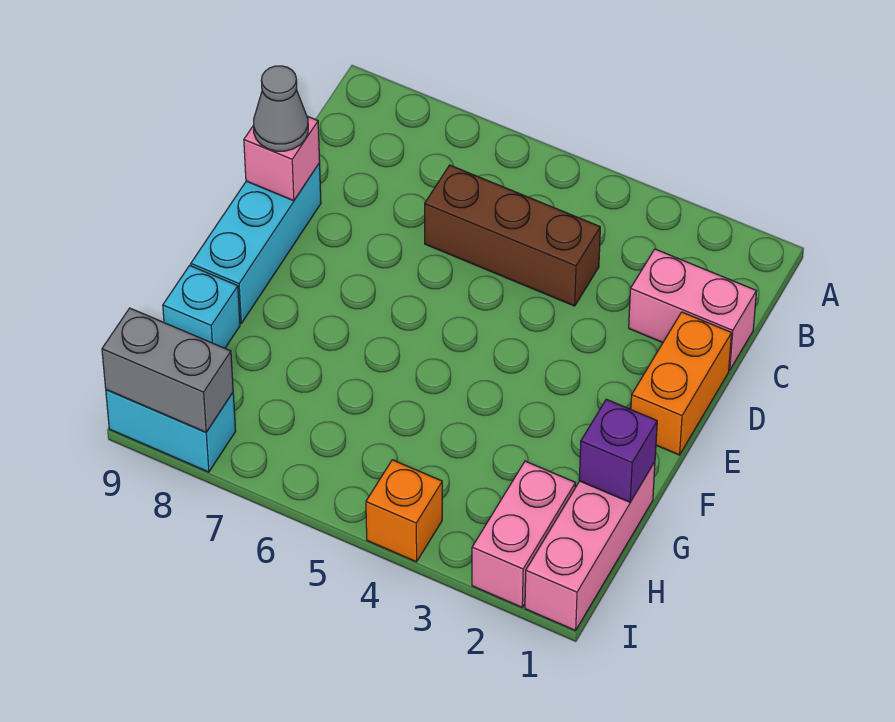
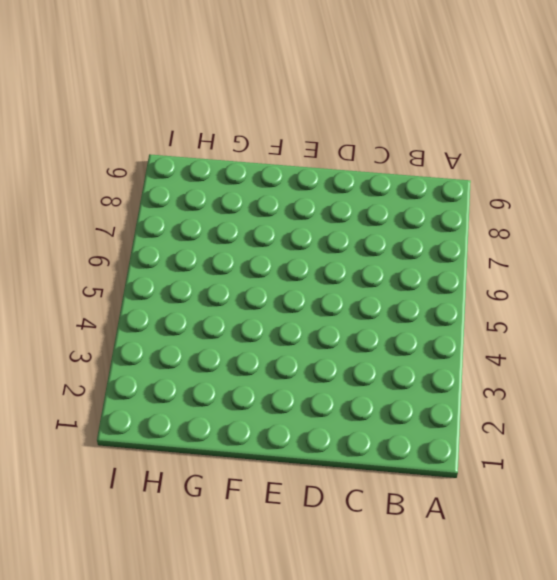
none -> pink 1x2 brick [629,249,757,370]
none -> brown 1x3 brick [425,165,600,306]
none -> orange 1x2 brick [631,312,732,455]

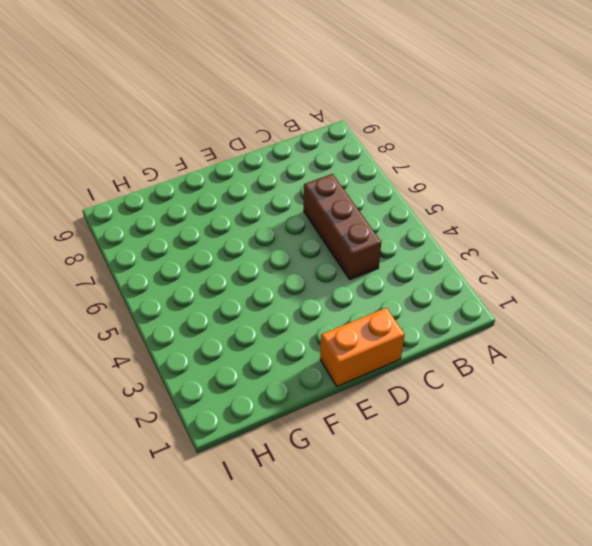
none -> pink 1x2 brick [629,249,757,370]
none -> cyan 1x3 brick [191,163,321,324]
none -> pink 1x3 brick [525,462,655,631]

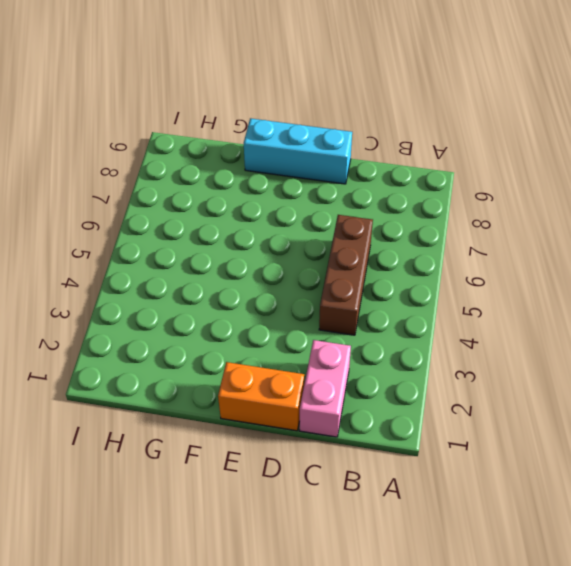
none -> pink 1x3 brick [525,462,655,631]
none -> cyan 1x1 brick [163,265,240,348]
none -> pink 1x2 brick [472,461,575,607]

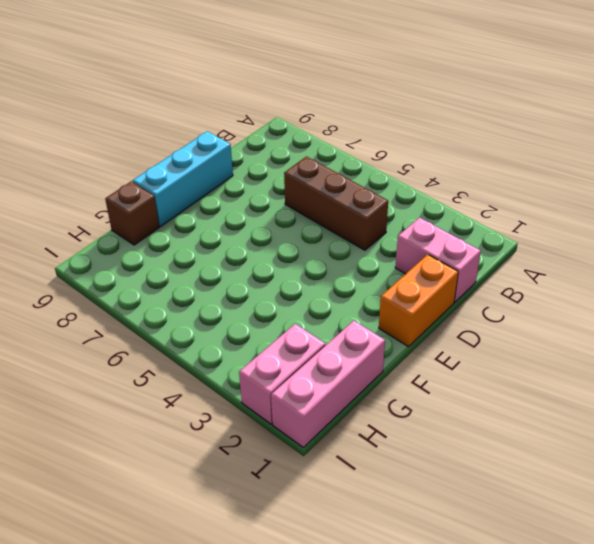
brown 1x1 brick [105,181,159,245] -> cyan 1x1 brick [163,265,240,348]
none -> orange 1x1 brick [366,460,442,562]
none -> cyan 1x2 brick [106,390,236,472]
none -> pink 1x1 brick [244,116,320,201]

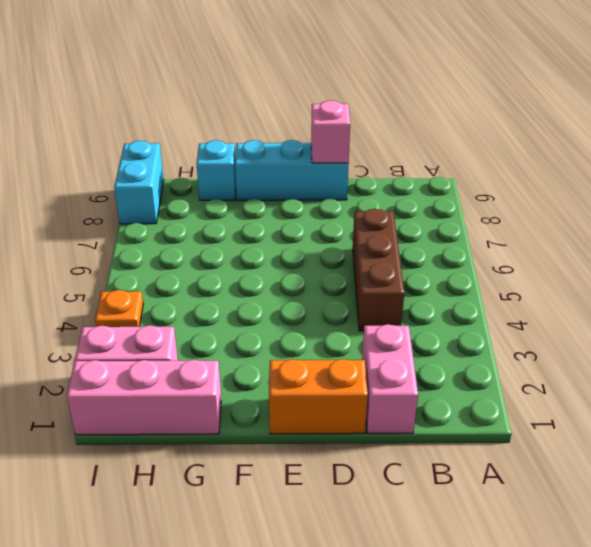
orange 1x1 plate [95,290,143,327] -> orange 1x1 brick [366,460,442,562]
none -> purple 1x1 brick [579,399,657,502]
none -> grey 1x2 brick [102,308,233,432]
none -> grey 1x1 cone [253,66,308,151]

